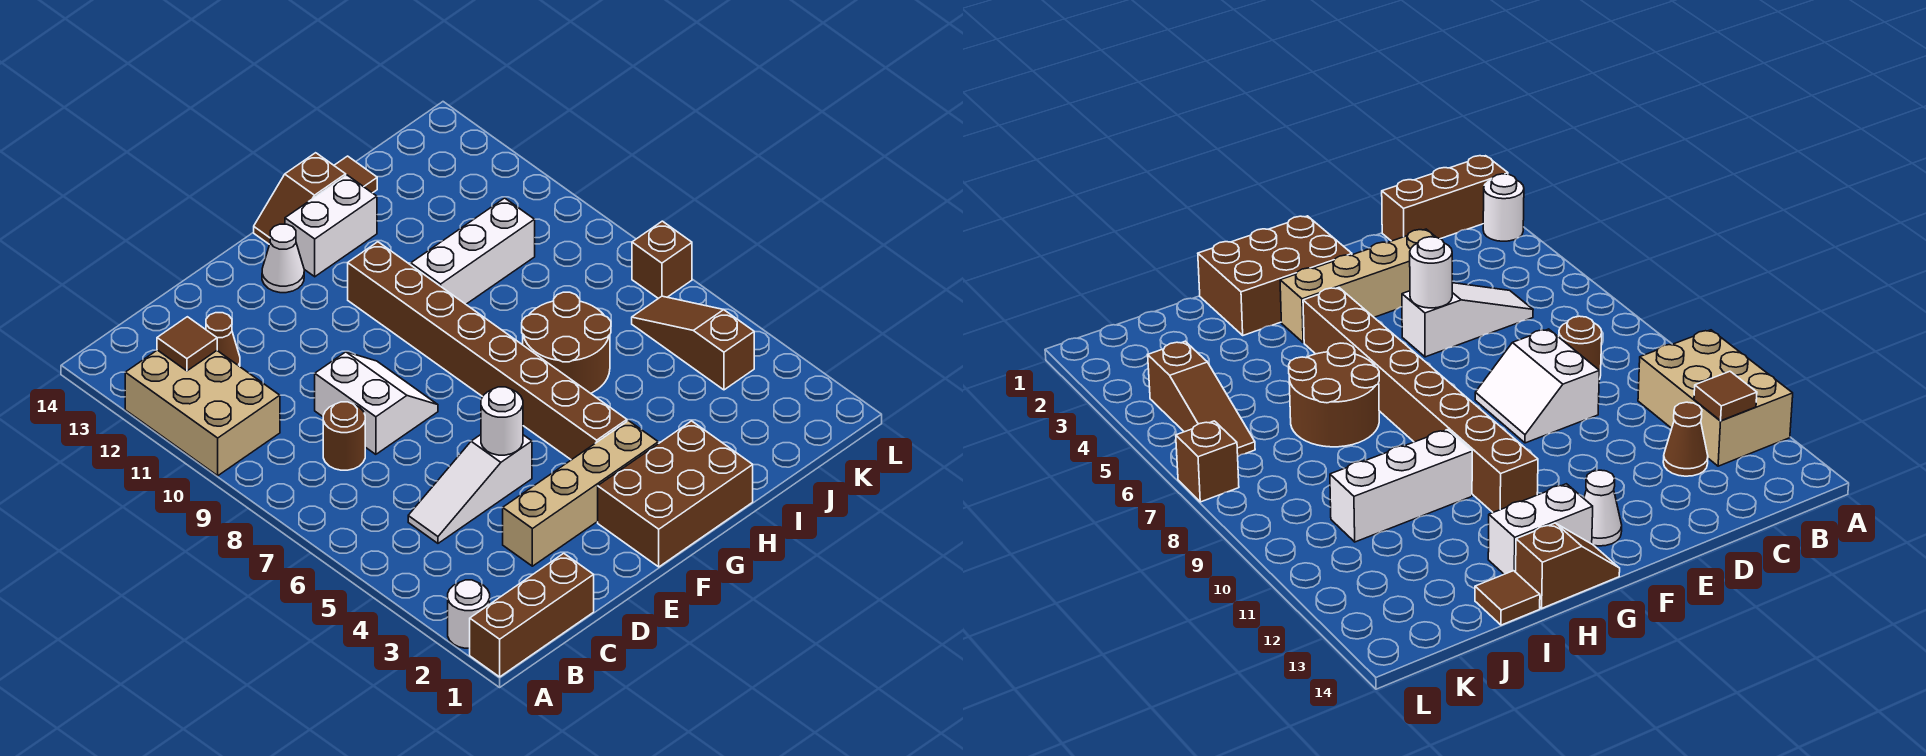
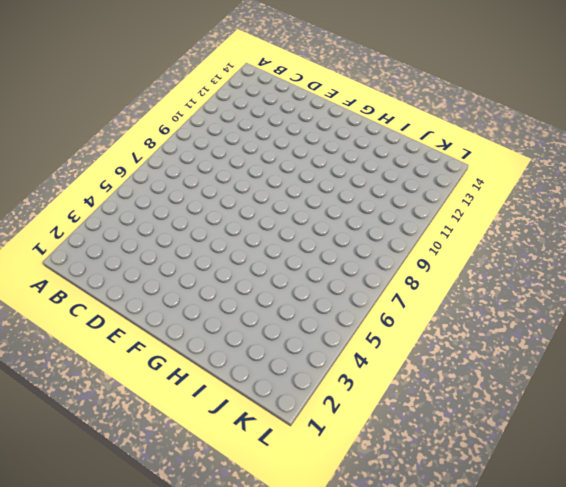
none -> brown 1x3 brick [470,553,594,677]
none -> white 1x1 round brick [448,580,490,648]
none -> tan 2x3 brick [125,350,280,476]

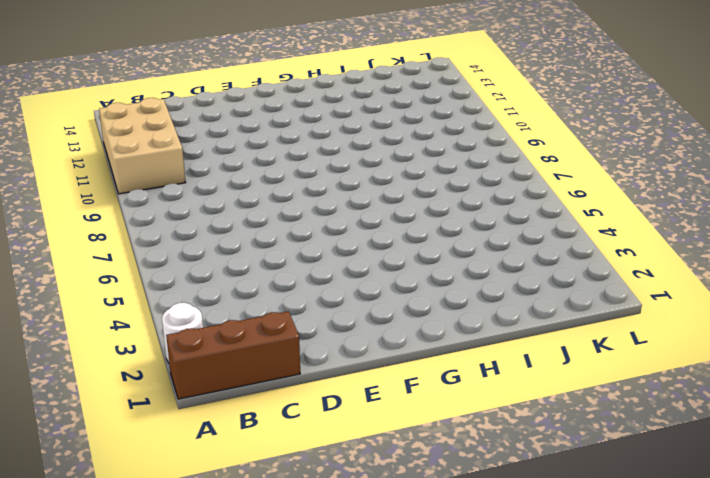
none -> white 1x3 slope [408,435,532,543]
none -> brown 1x1 round brick [323,402,365,470]
none -> brown 1x1 cone [206,313,240,366]

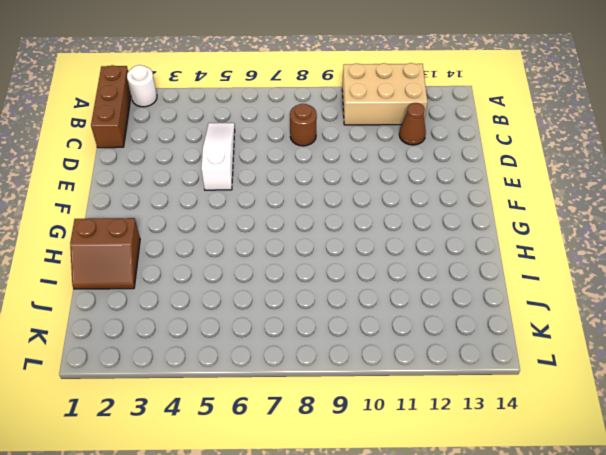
brown 2x2 slope [70,218,140,289] -> brown 2x3 brick [598,421,753,567]
none -> tan 1x4 brick [503,421,658,566]
none -> white 2x2 slope [315,352,438,454]
none -> white 1x1 cone [262,224,304,293]

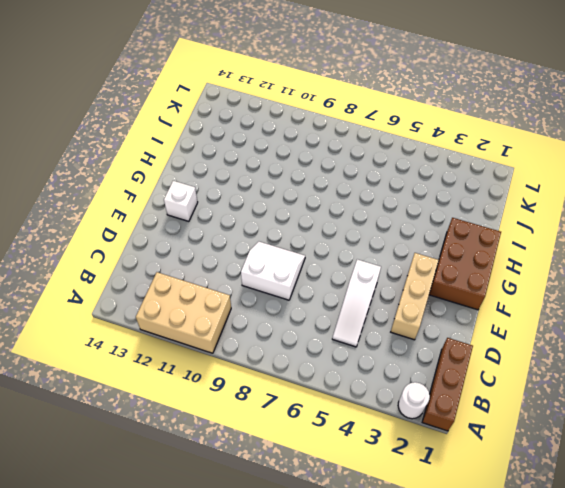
tan 1x3 brick [391,253,439,340] -> tan 1x4 brick [503,421,658,566]
white 1x1 brick [164,181,198,221] -> white 1x1 cone [262,224,304,293]
none -> brown 1x1 round brick [323,402,365,470]
none -> brown 1x1 cone [206,313,240,366]
none -> brown 1x8 brick [348,242,627,460]

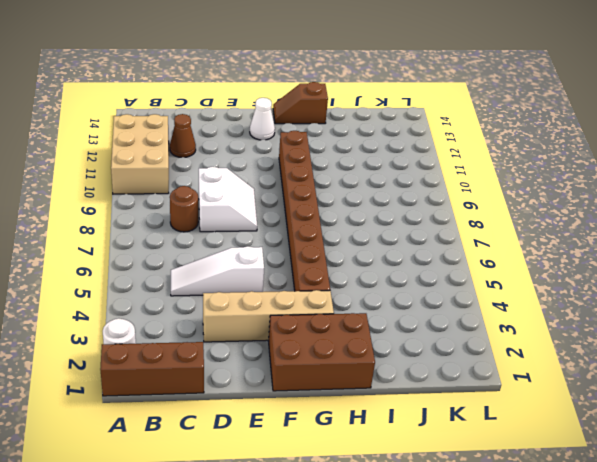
none -> white 1x2 brick [285,175,377,277]
none -> brown 2x2 round brick [522,292,611,393]
none -> white 1x3 brick [411,198,535,304]

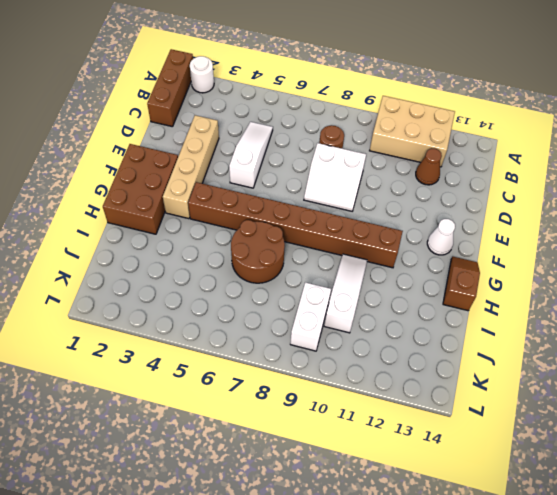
white 1x3 slope [324,254,367,333] -> white 1x3 brick [411,198,535,304]
white 1x2 brick [290,282,331,351] -> white 1x2 brick moved to [285,175,377,277]
none -> brown 1x1 tile [334,156,377,193]
none -> brown 1x3 slope [632,296,754,390]
none -> brown 1x1 brick [632,221,692,298]

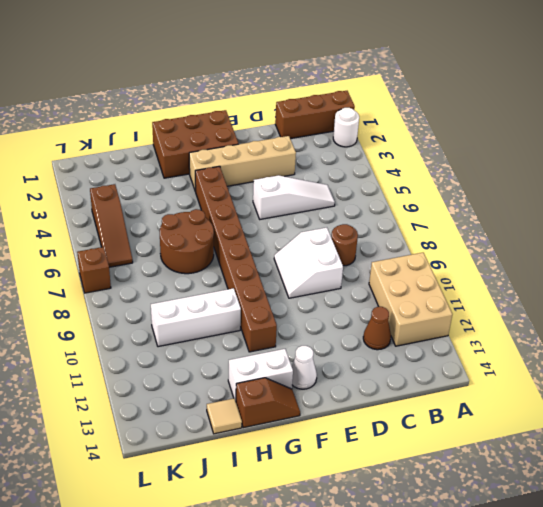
tan 1x1 tile [207,398,242,434] -> brown 1x1 tile [334,156,377,193]
none -> brown 1x1 tile [157,317,217,371]
none -> white 1x1 round brick [481,387,523,455]

